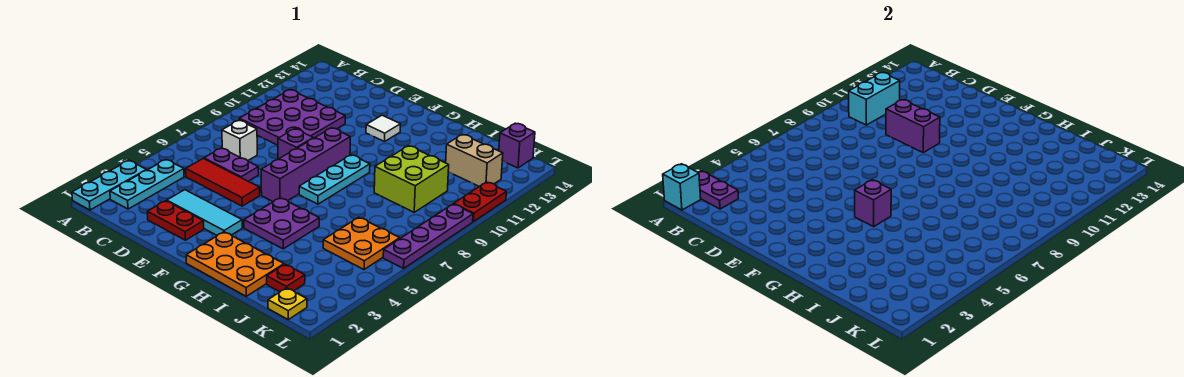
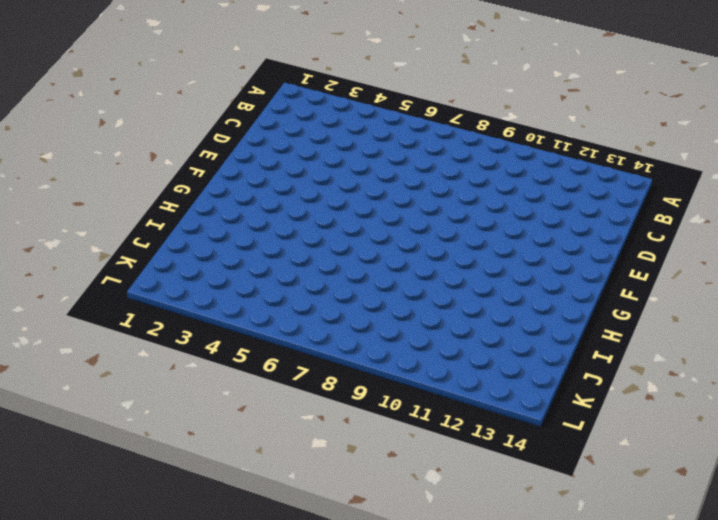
none -> cyan 1x3 plate [72,161,146,210]
none -> cyan 1x3 plate [110,160,184,209]
none -> purple 3x3 plate [239,90,345,145]

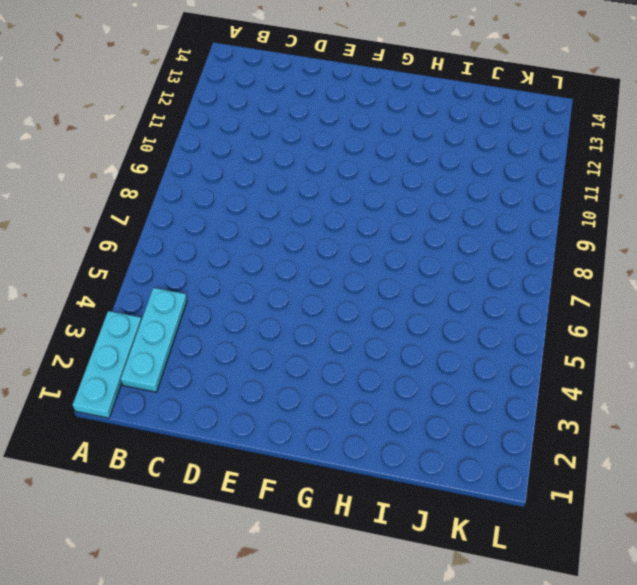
none -> purple 3x3 plate [239,90,345,145]
none -> red 1x3 tile [186,159,260,206]
none -> purple 1x2 plate [204,148,259,181]

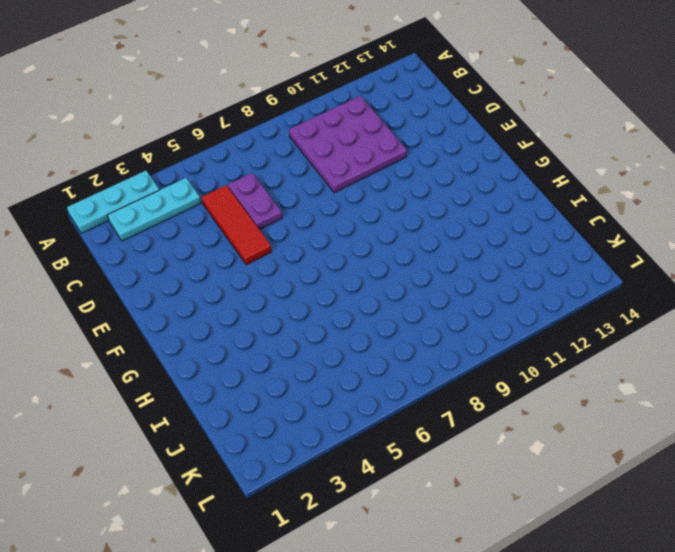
none -> white 1x1 brick [222,121,257,160]
none -> red 1x2 plate [148,201,204,240]
none -> cyan 1x3 tile [167,190,242,235]

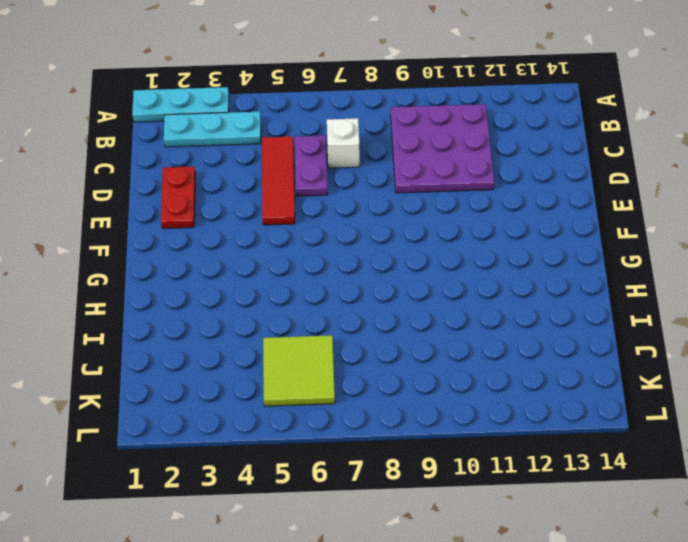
lime 2x2 tile [263,335,335,406] -> orange 2x2 plate [323,217,400,270]
none -> cyan 1x3 tile [167,190,242,235]
none -> purple 1x1 brick [278,129,313,159]
none -> purple 1x4 brick [261,128,350,202]

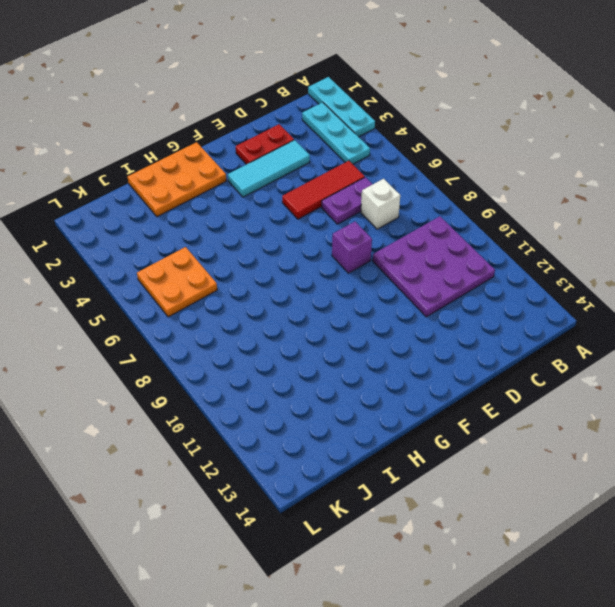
none -> purple 1x4 brick [261,128,350,202]
none -> white 1x1 tile [366,115,401,142]
none -> purple 2x2 plate [244,198,319,249]

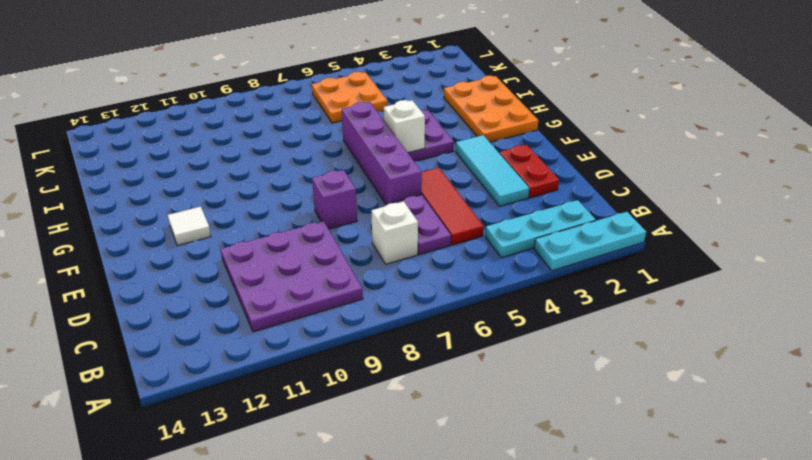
purple 1x4 brick [342,102,422,205] -> purple 1x4 brick turned to [261,128,350,202]
white 1x1 brick [384,100,425,153] -> purple 1x1 brick [855,180,891,227]
none -> cyan 1x3 plate [299,155,370,204]
none -> lime 2x2 brick [374,146,449,212]
none -> red 1x1 plate [267,264,305,292]

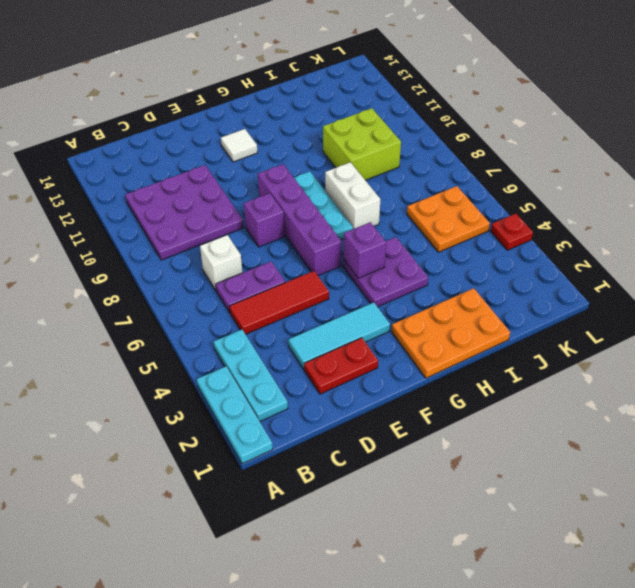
white 1x2 brick [325,162,380,229] -> none
red 1x1 plate [491,214,533,250] -> red 1x1 plate moved to [267,264,305,292]
none -> tan 1x2 brick [446,134,503,186]
none -> yellow 1x1 plate [268,288,307,319]
none -> purple 1x1 brick [499,124,535,168]

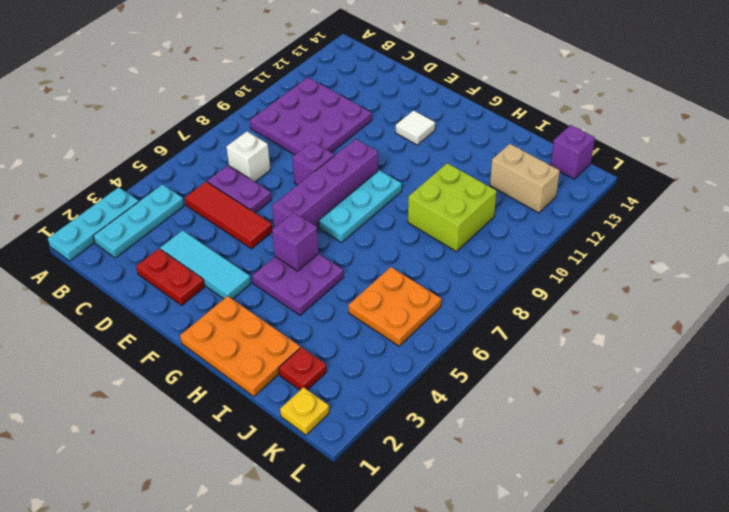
none -> purple 1x4 plate [383,204,473,268]
none -> red 1x2 plate [454,182,506,222]
none -> cyan 1x1 brick [663,164,701,210]

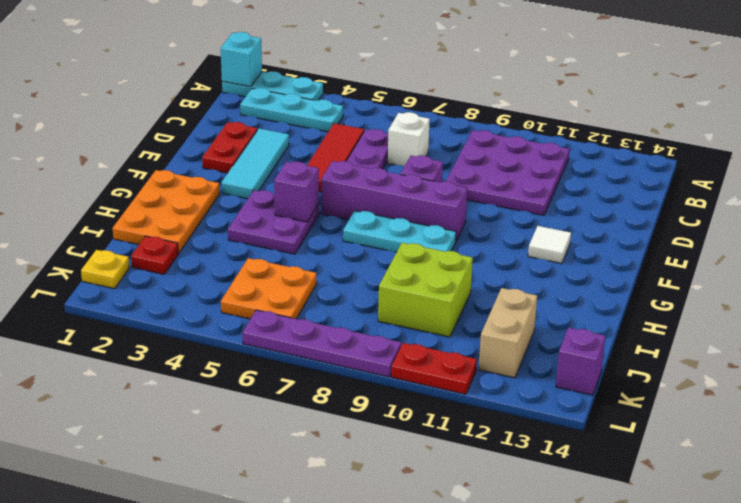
none -> purple 1x2 plate [698,171,738,209]
none -> cyan 1x2 brick [849,73,900,125]
none -> purple 1x2 brick [886,100,940,153]

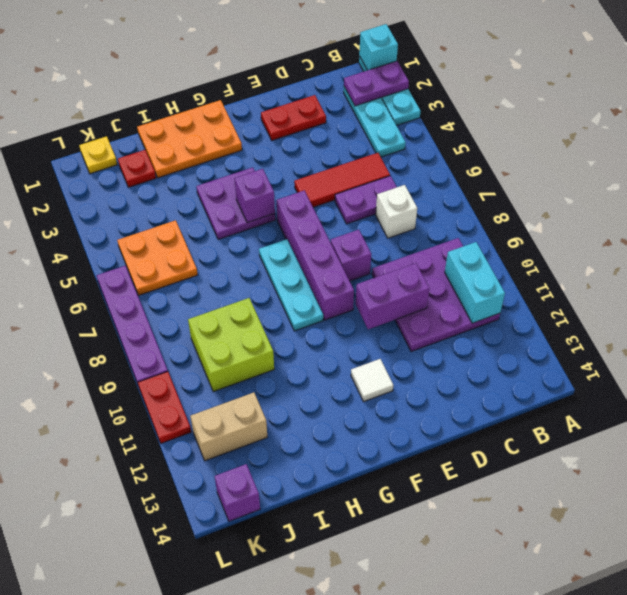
none -> cyan 1x3 tile [167,190,242,235]

